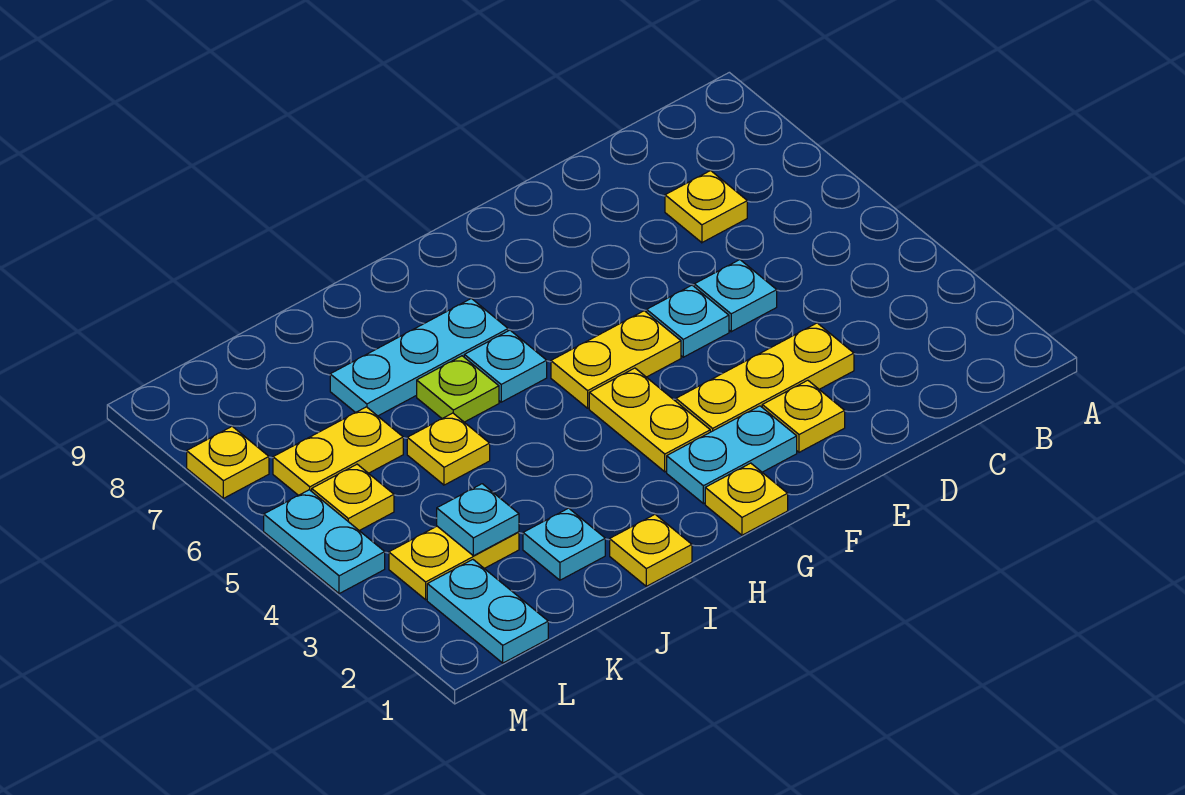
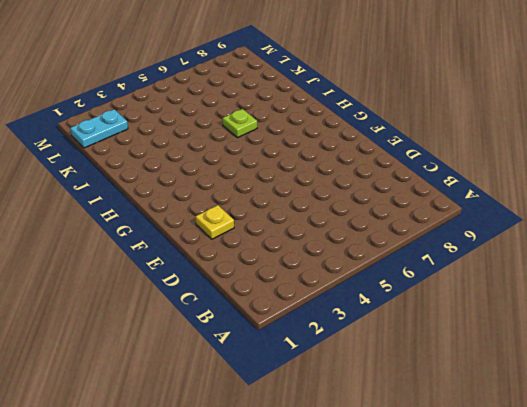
none -> yellow 1x1 plate [665,171,747,243]
none -> yellow 1x3 plate [676,323,854,432]
none -> cyan 1x1 plate [694,260,777,332]

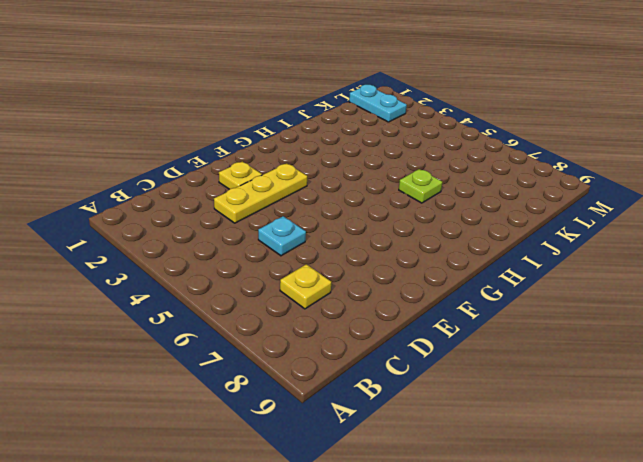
none -> cyan 1x1 plate [647,285,729,357]
none -> cyan 1x2 plate [667,406,797,504]
none -> yellow 1x2 plate [551,311,681,408]

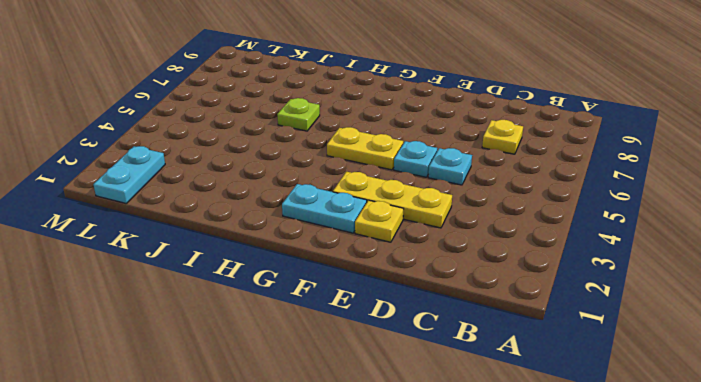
none -> yellow 1x1 plate [705,463,788,535]
none -> yellow 1x2 plate [589,368,710,472]
none -> cyan 1x1 plate [464,330,547,402]

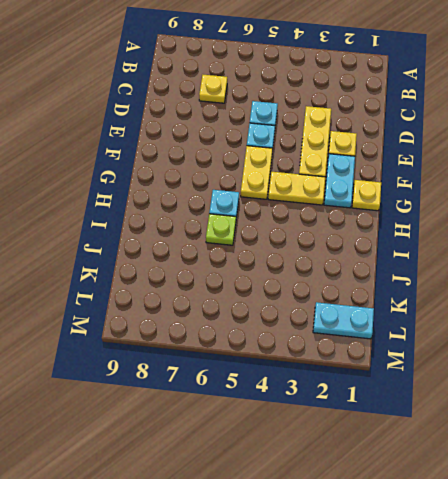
none -> cyan 1x3 plate [330,298,508,416]
none -> yellow 1x1 plate [610,515,692,586]
none -> cyan 1x1 plate [523,508,605,580]

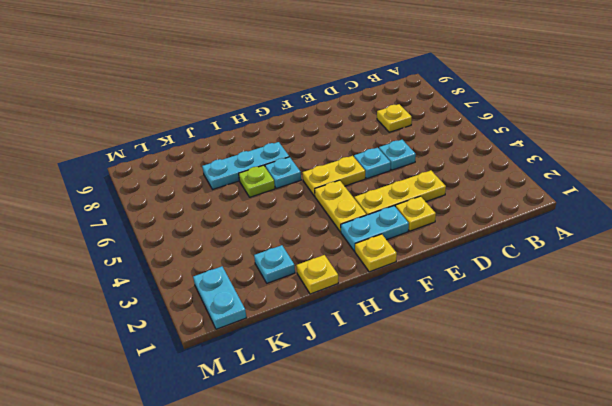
none -> yellow 1x1 plate [407,413,490,485]
none -> yellow 1x2 plate [389,526,519,600]
none -> yellow 1x2 plate [273,407,403,495]

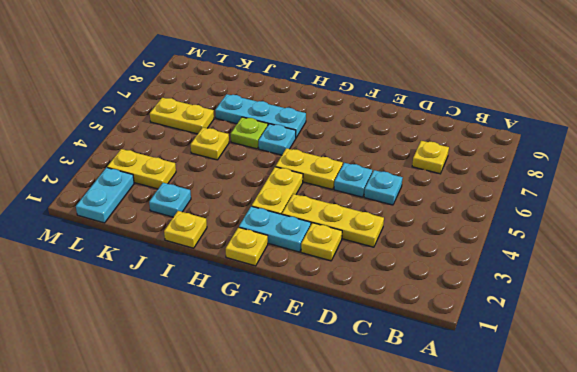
none -> yellow 1x1 plate [312,464,394,531]
none -> cyan 1x2 plate [264,490,385,594]
none -> yellow 1x1 plate [187,427,269,498]

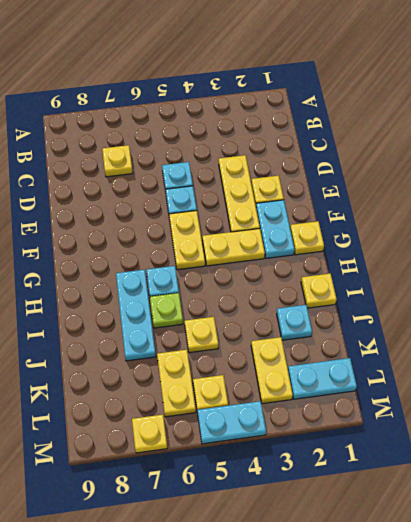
none -> cyan 1x1 plate [437,484,519,556]

